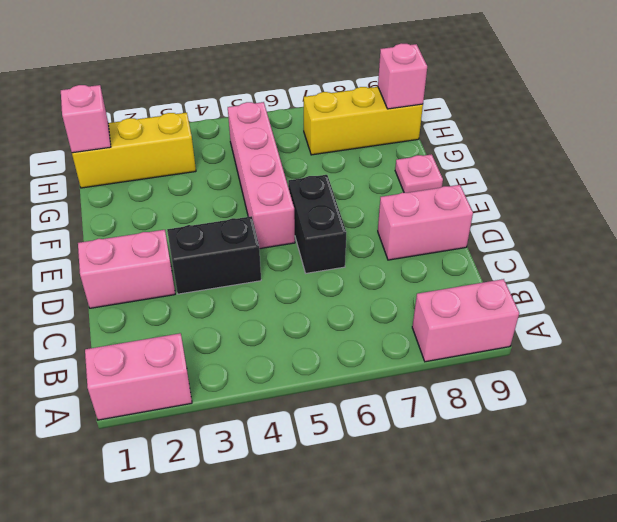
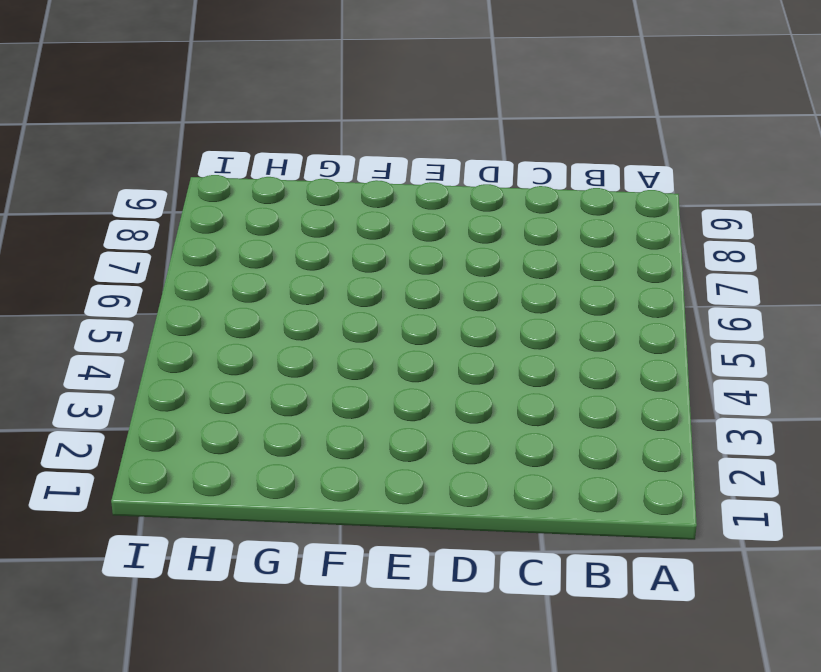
none -> pink 1x2 brick [85,333,192,420]
none -> pink 1x2 brick [412,279,519,362]
none -> pink 1x2 brick [78,230,175,308]

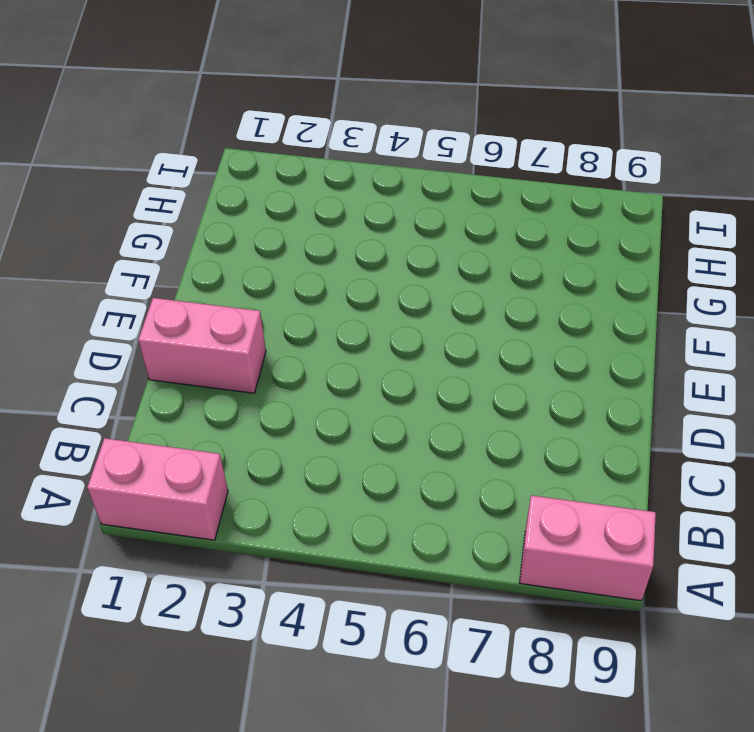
none -> black 1x2 brick [167,216,261,294]
none -> black 1x2 brick [288,175,346,273]
none -> pink 1x2 brick [378,185,473,260]

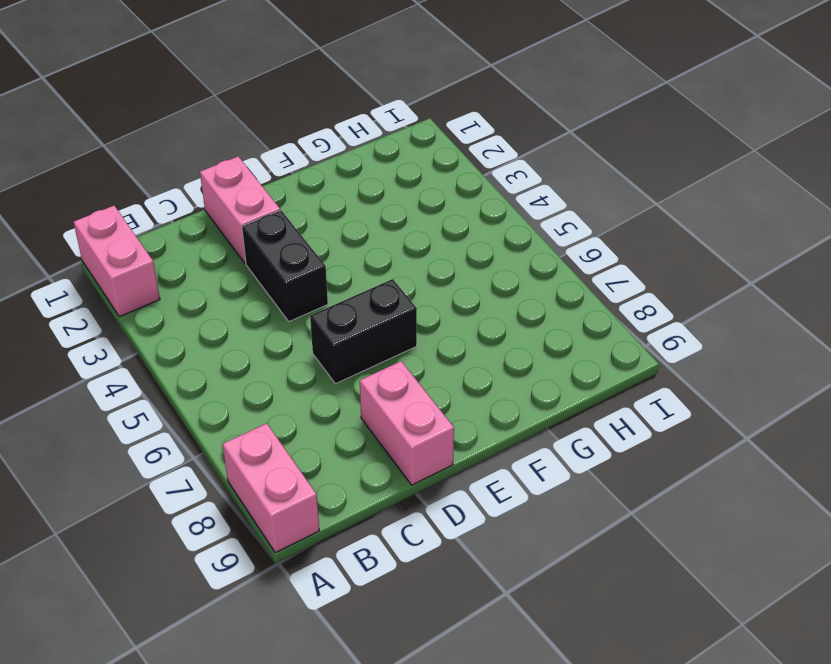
none -> pink 1x4 brick [228,102,295,249]
none -> pink 1x1 plate [395,154,443,193]
none -> yellow 1x3 brick [72,113,196,188]

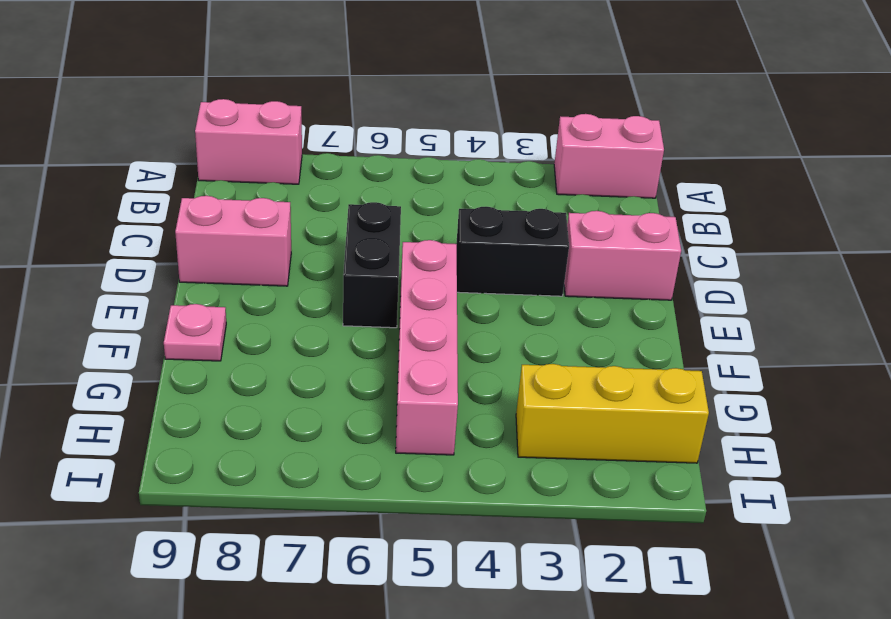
none -> yellow 1x3 brick [304,87,423,155]
none -> pink 1x1 brick [61,85,111,153]
none -> pink 1x1 brick [378,43,427,109]

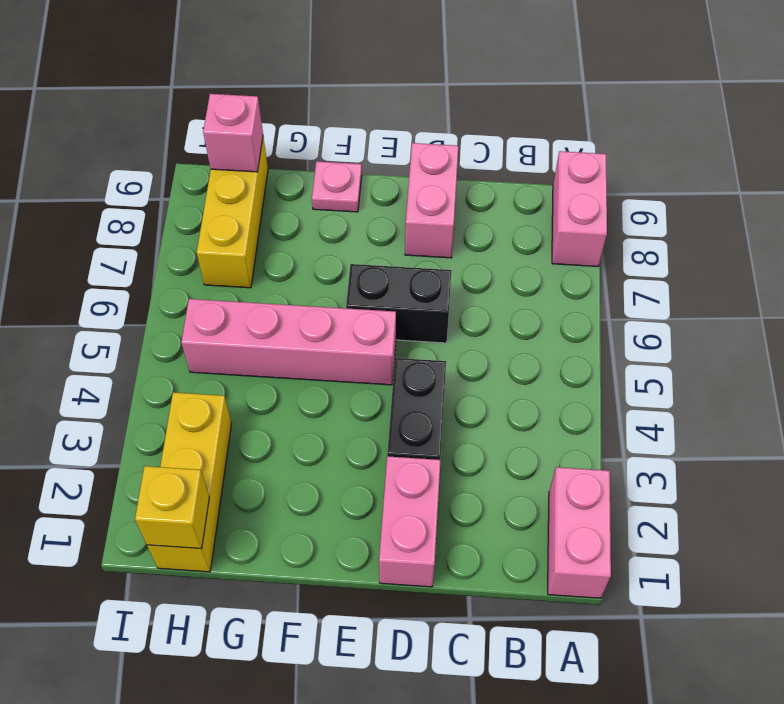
yellow 1x1 brick [135,466,209,549] -> pink 1x1 brick [61,85,111,153]

